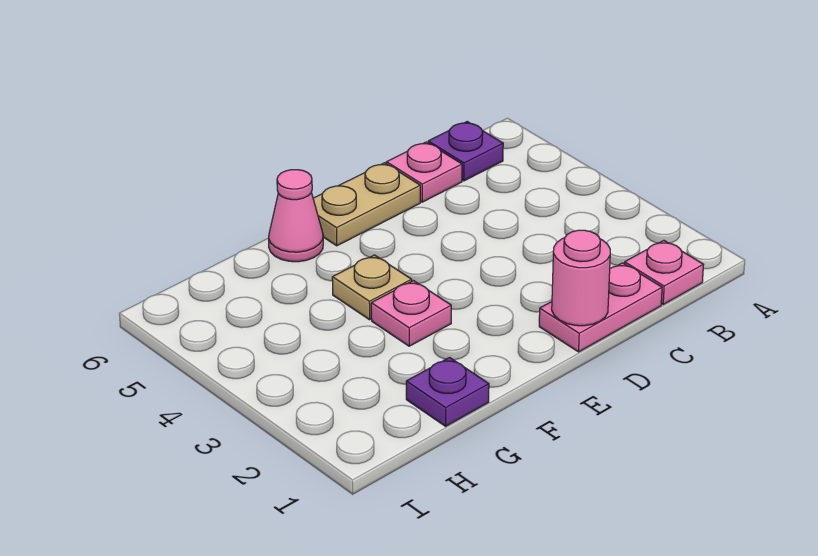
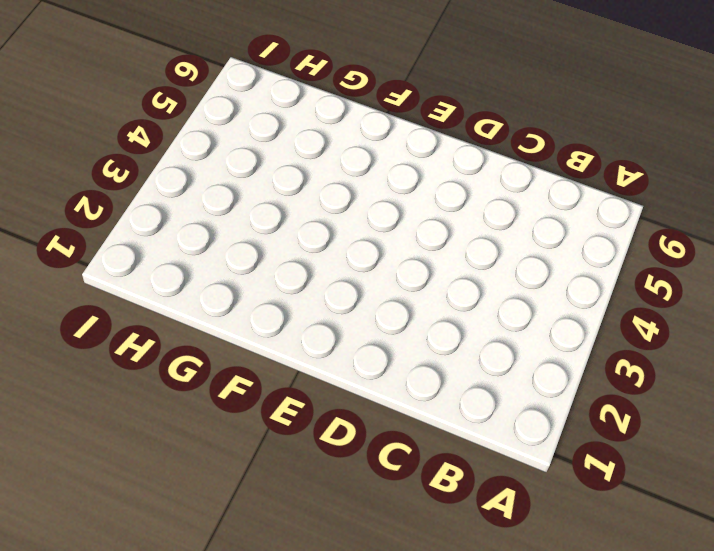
none -> pink 1x1 plate [624,240,703,304]
none -> purple 1x1 plate [428,122,503,181]

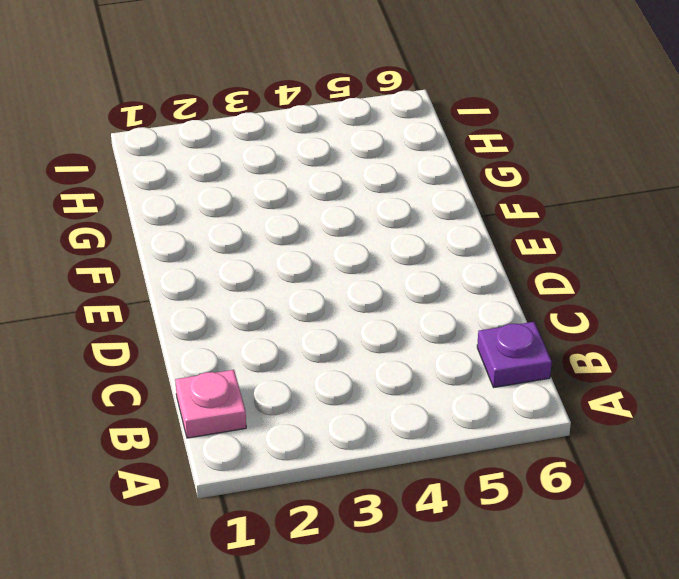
none -> pink 1x2 plate [539,263,662,352]
none -> pink 1x1 plate [386,142,462,202]

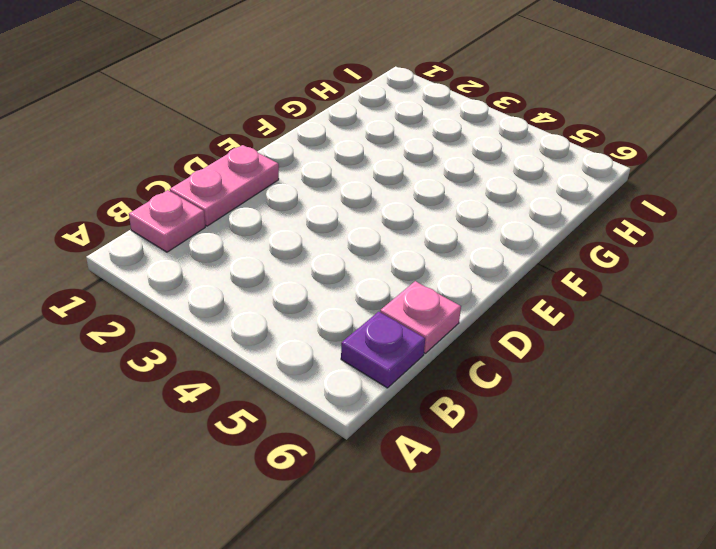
none -> tan 1x2 plate [313,163,420,246]
none -> pink 1x1 plate [371,281,451,346]

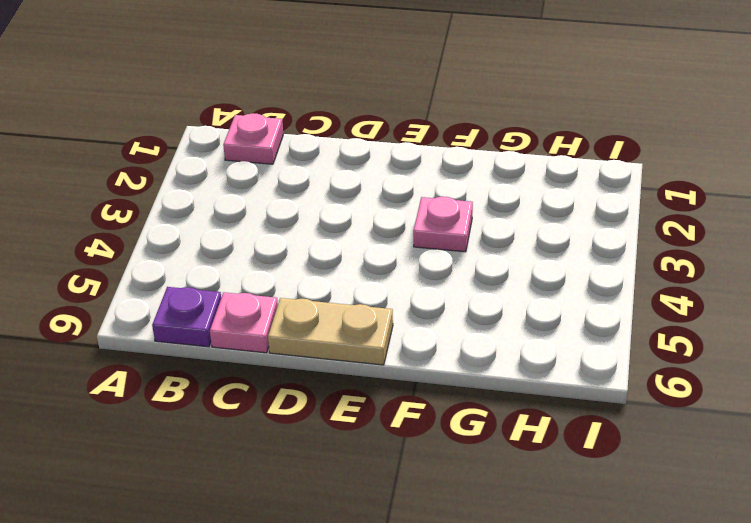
none -> pink 1x2 plate [539,263,662,352]
none -> tan 1x1 plate [332,255,412,320]

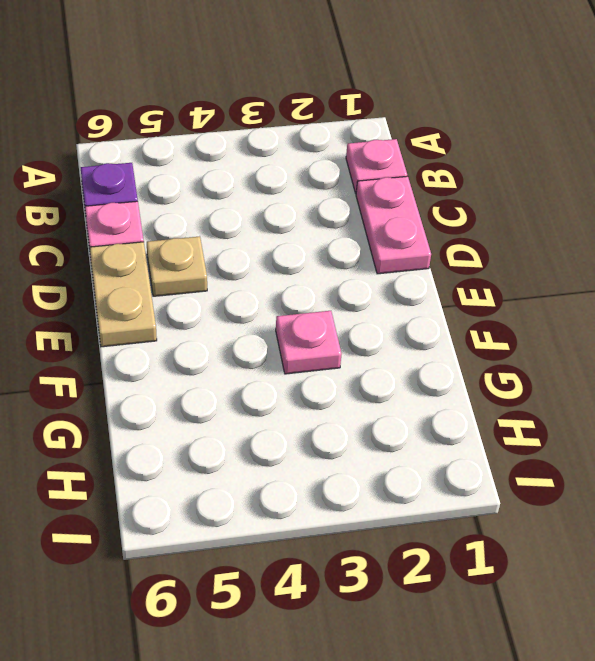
tan 1x1 plate [147,236,207,296] -> tan 1x1 plate moved to [332,255,412,320]
none -> pink 1x1 cone [268,170,323,262]
none -> purple 1x1 plate [406,358,489,426]

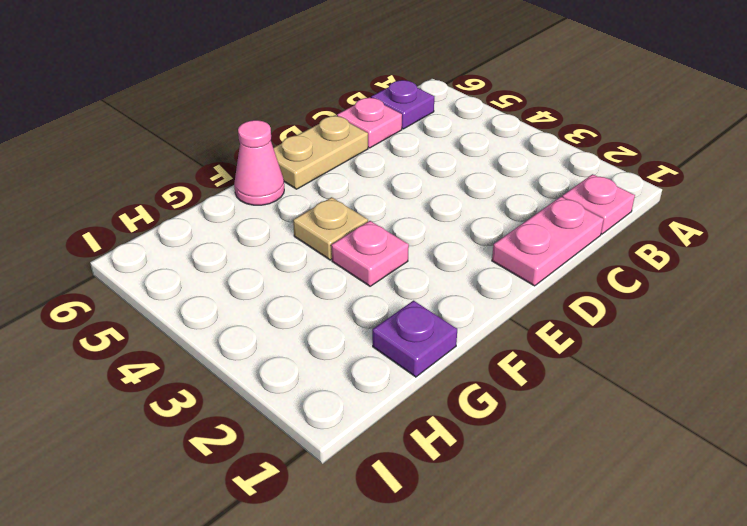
none -> pink 1x1 round brick [552,230,610,326]

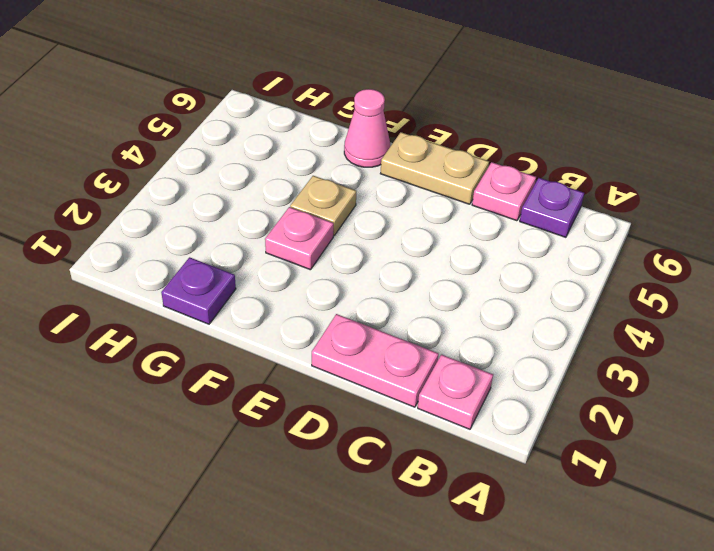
none -> pink 1x1 round brick [552,230,610,326]

